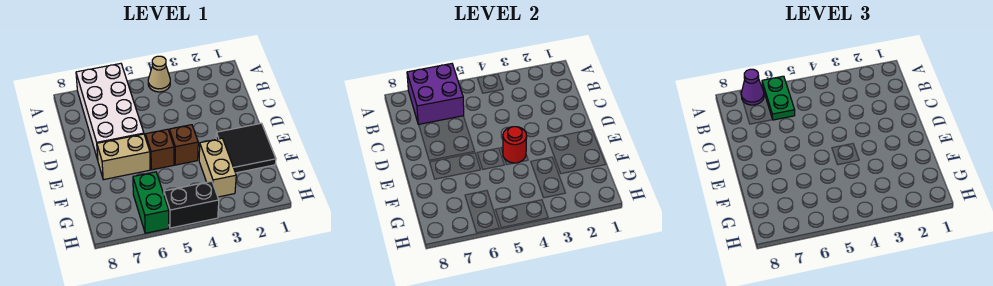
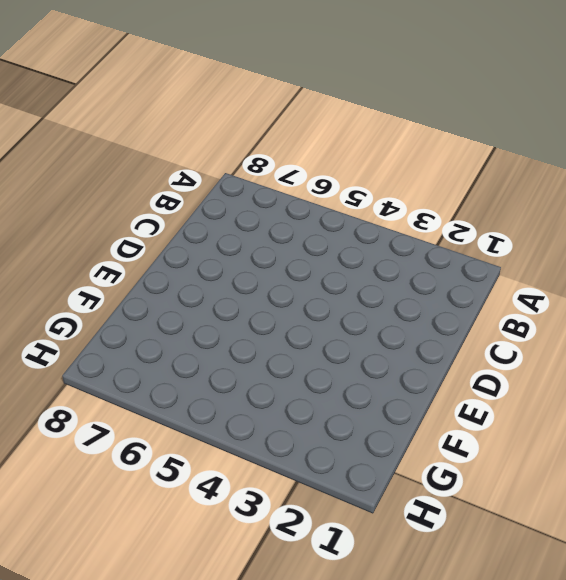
none -> tan 1x1 cone [148,56,170,92]
none -> white 2x4 brick [76,64,144,160]
none -> black 2x2 tile [216,123,276,173]

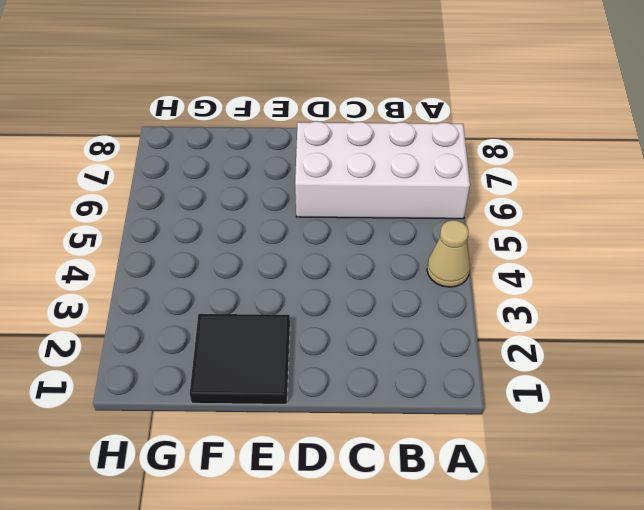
none -> brown 1x1 brick [169,125,198,165]
none -> brown 1x1 brick [145,129,174,170]
none -> tan 1x2 brick [97,134,150,180]

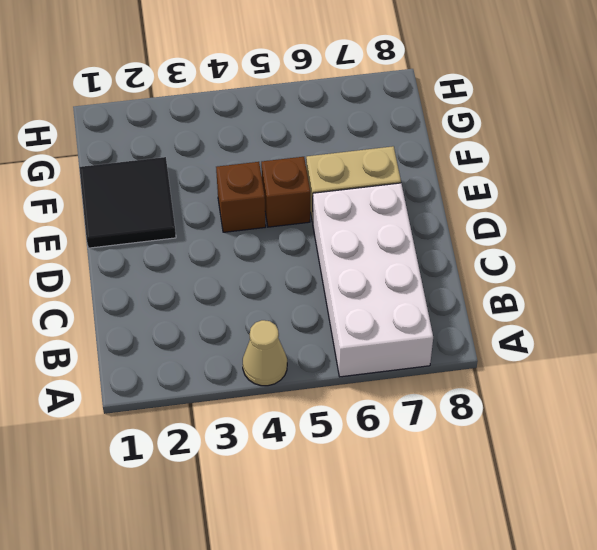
none -> tan 1x2 brick [199,138,236,197]
none -> green 1x2 brick [133,172,169,233]
none -> black 1x2 brick [164,181,219,228]

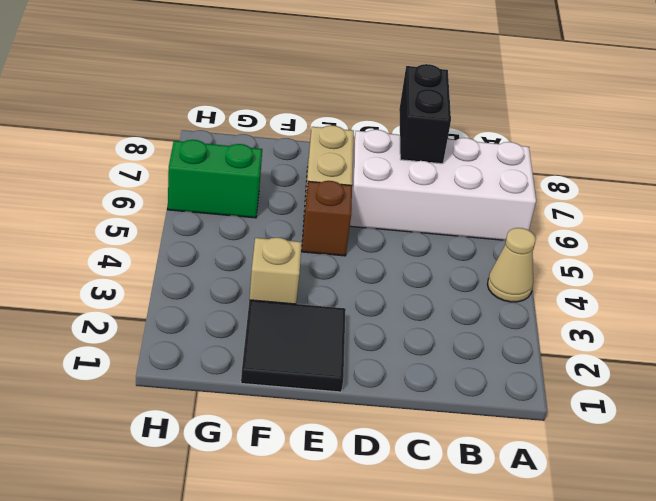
black 1x2 brick [399,64,451,164] -> black 1x2 brick moved to [164,181,219,228]
tan 1x1 brick [249,237,302,304] -> tan 1x2 brick [199,138,236,197]
none -> brown 1x1 brick [169,125,198,165]
none -> purple 2x2 brick [407,64,464,125]
none -> red 1x1 round brick [503,127,527,163]

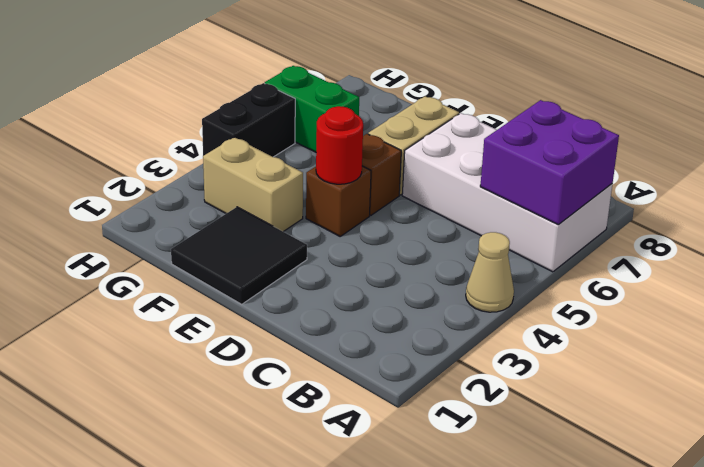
none -> green 1x2 plate [762,76,795,120]
none -> purple 1x1 cone [741,69,764,105]

